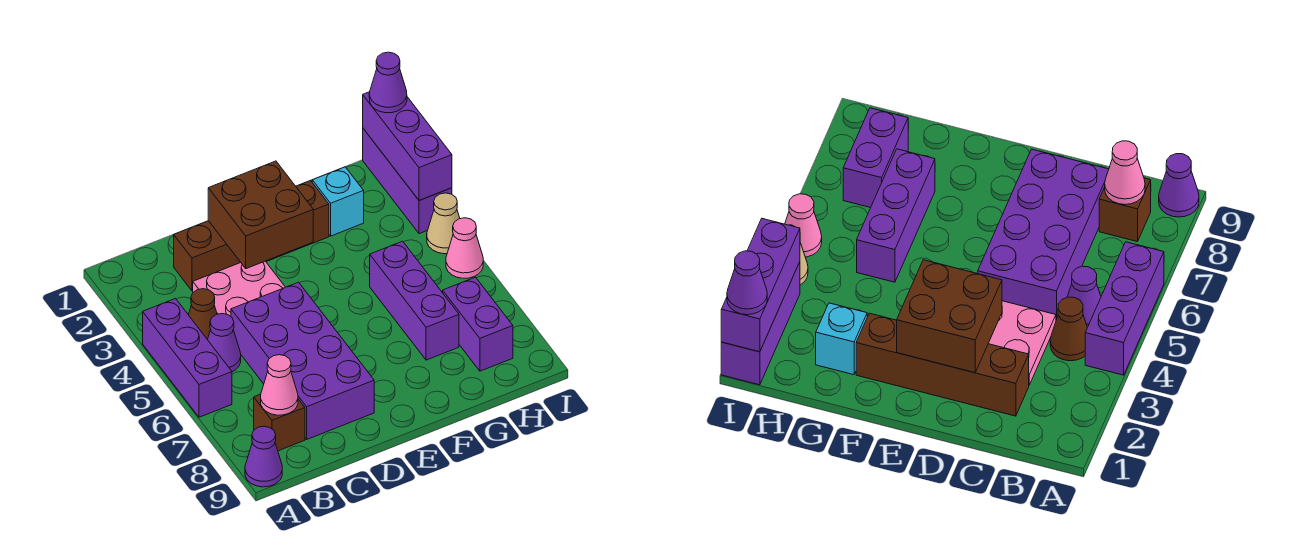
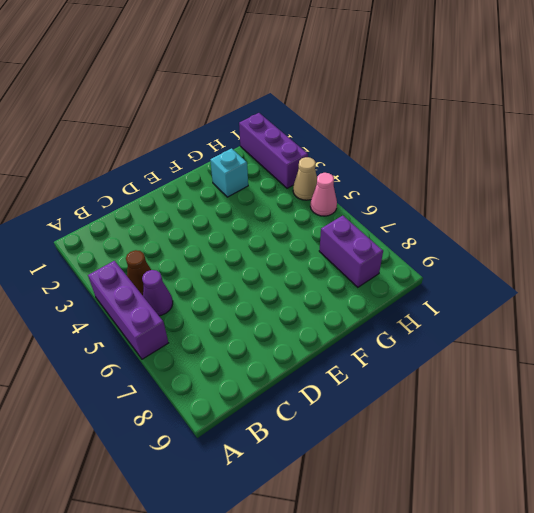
none -> purple 1x1 cone [245,426,282,487]
none -> brown 1x1 brick [254,394,305,451]
none -> brown 1x4 brick [174,181,329,291]

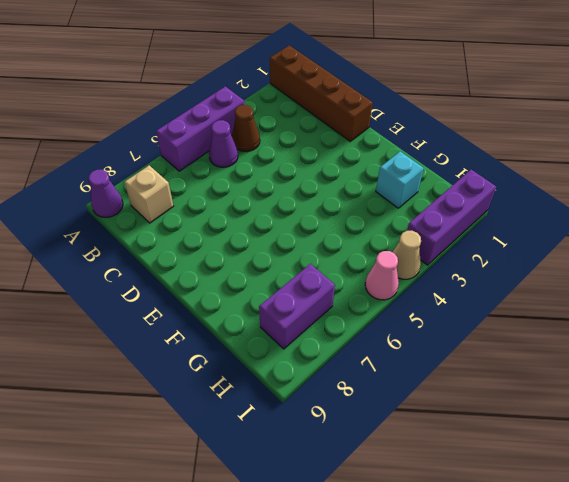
brown 1x4 brick [270,45,373,141] -> brown 1x4 brick moved to [174,181,329,291]
tan 1x1 brick [124,165,173,223] -> brown 1x1 brick [254,394,305,451]
none -> pink 2x2 plate [193,261,285,316]
none -> purple 2x4 brick [231,282,374,439]
none -> purple 1x3 brick [370,241,459,360]

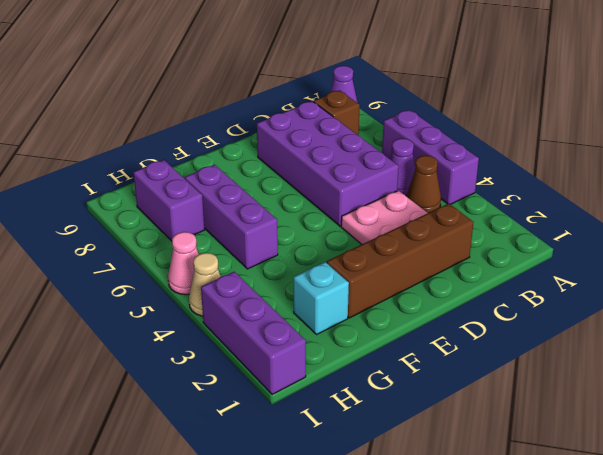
none -> pink 1x1 cone [261,355,298,415]
none -> brown 2x2 brick [208,161,313,269]
none -> purple 1x3 brick [363,92,452,200]

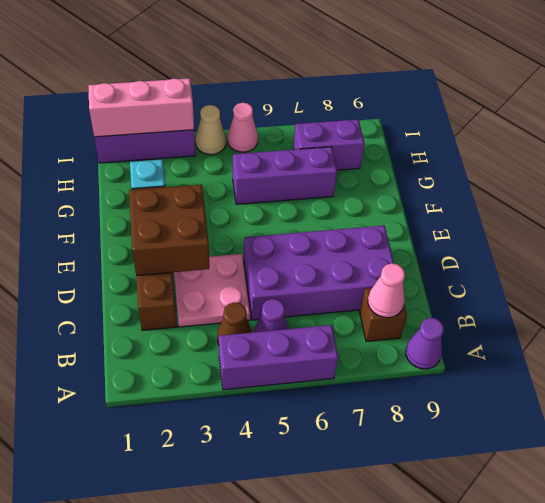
pink 1x3 brick [88,78,194,137] -> purple 1x3 brick [363,92,452,200]
none -> purple 1x1 cone [369,52,407,113]

